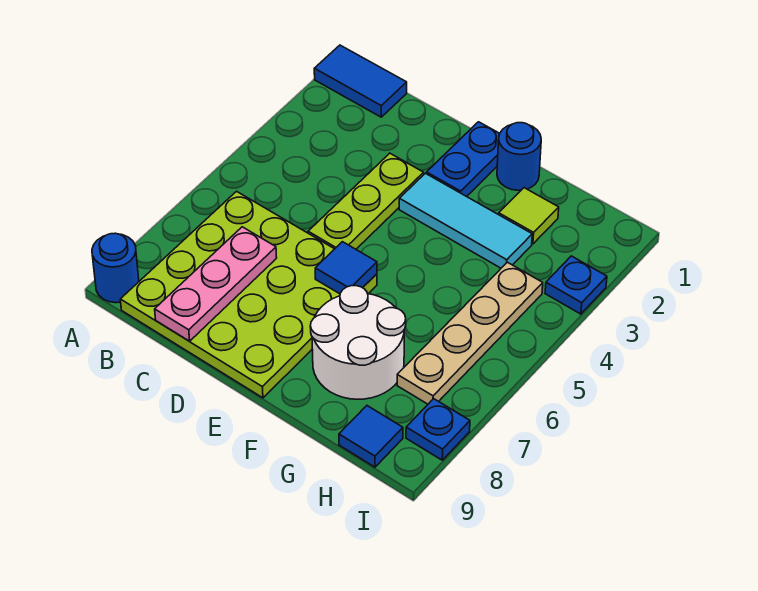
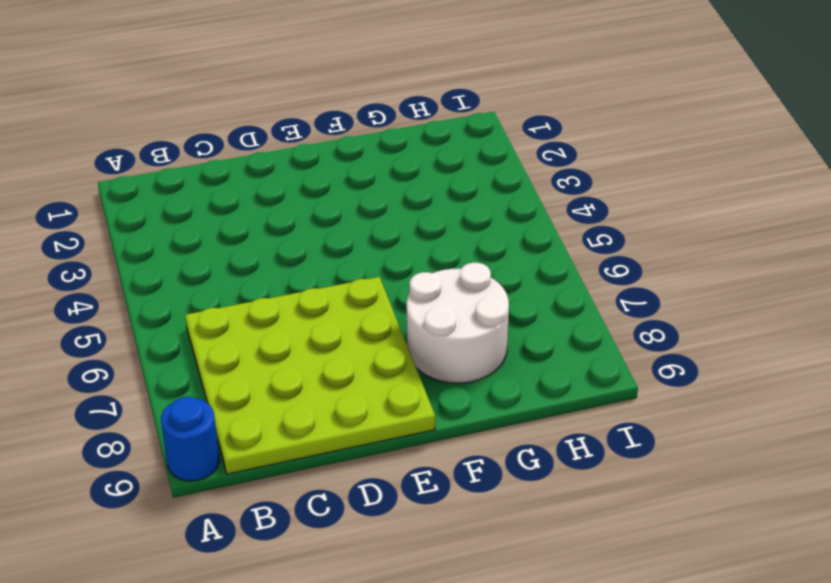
none -> blue 1x2 tile [314,45,407,117]
none -> lime 1x3 plate [308,153,424,249]
none -> blue 1x2 plate [427,122,500,197]

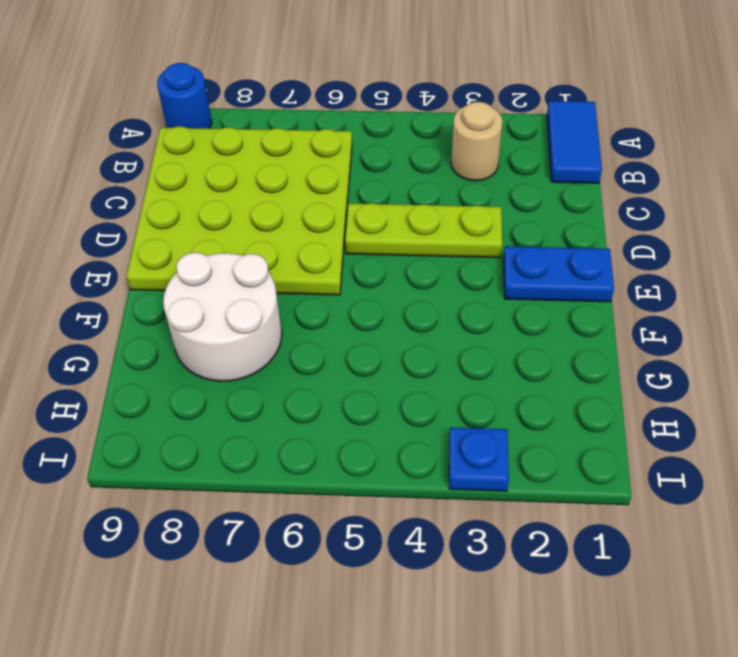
tan 1x1 round brick [451,102,502,181] -> none
none -> cyan 1x3 tile [399,173,532,268]
none -> blue 1x1 round brick [497,123,541,190]
none -> lime 1x1 tile [499,188,559,244]

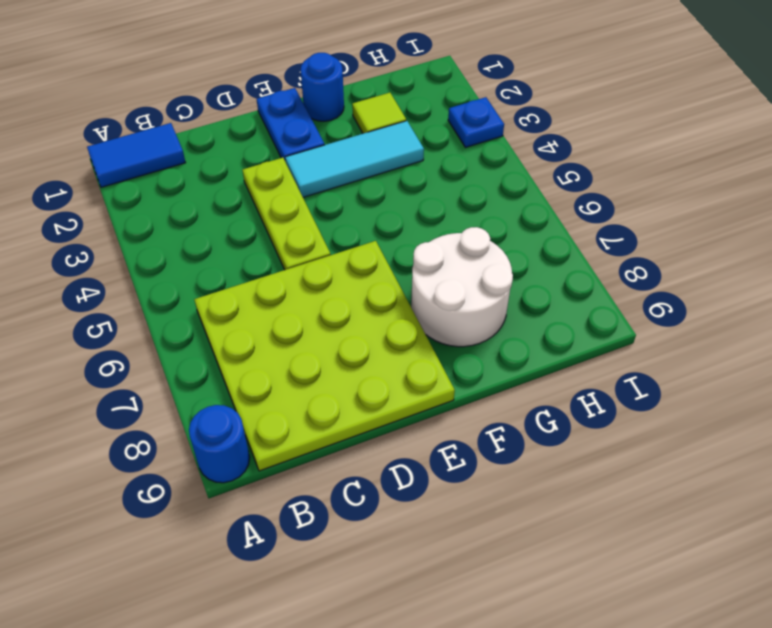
none -> tan 1x4 plate [397,262,543,404]
none -> blue 1x1 tile [339,406,403,467]
none -> blue 1x1 plate [406,399,470,460]

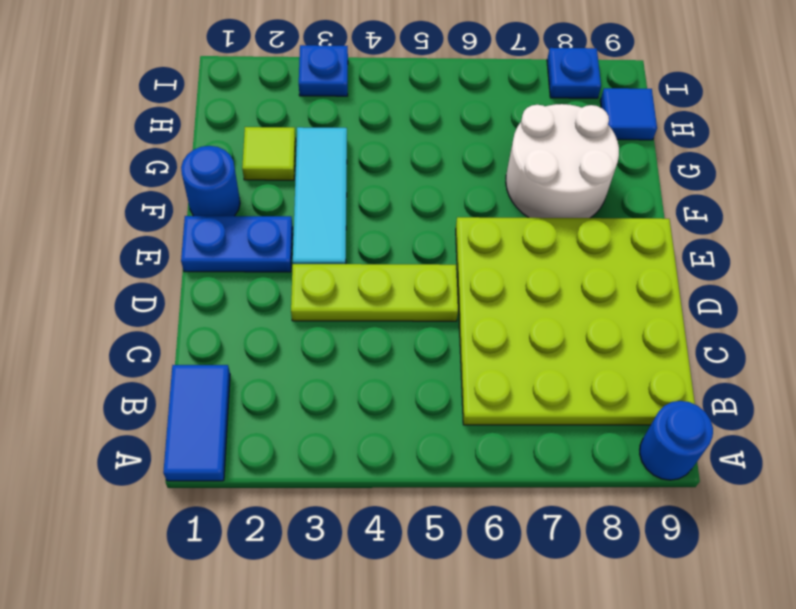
none -> tan 1x4 plate [397,262,543,404]
none -> pink 1x3 plate [155,227,277,341]
none -> blue 1x1 tile [315,242,377,294]

